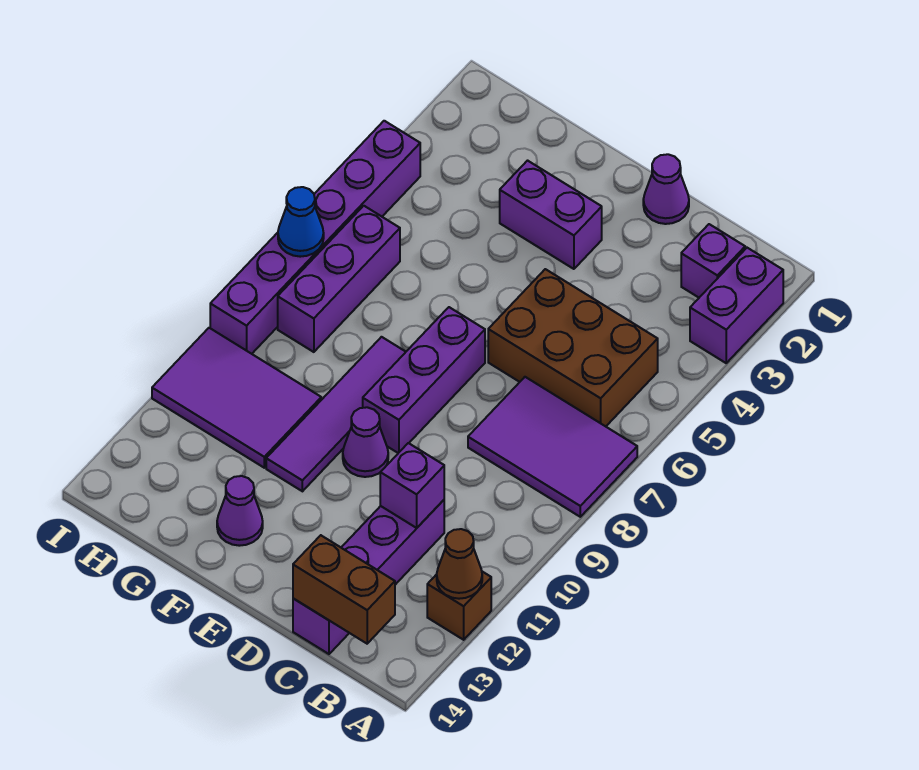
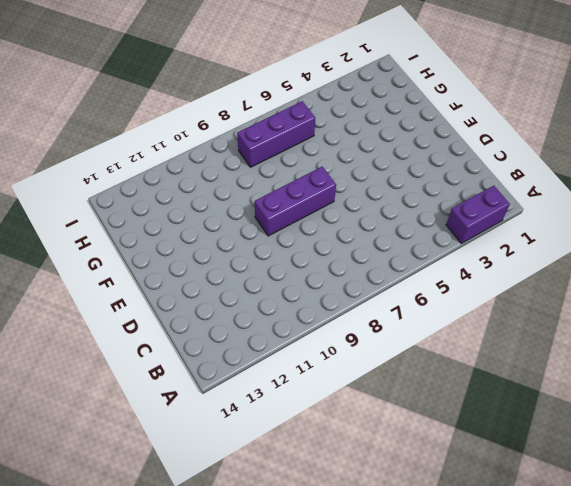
none -> purple 2x3 tile [468,377,637,517]
none -> brown 1x1 brick [427,572,491,640]
none -> purple 1x1 brick [681,224,745,297]

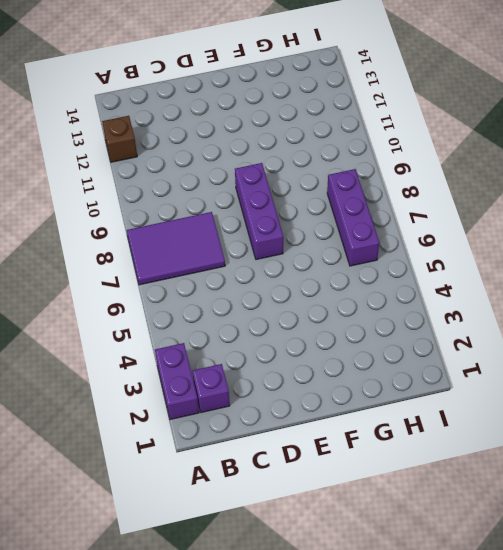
none -> brown 2x3 brick [488,269,658,426]
none -> purple 1x4 brick [293,500,444,654]
none -> purple 1x1 cone [643,154,689,224]

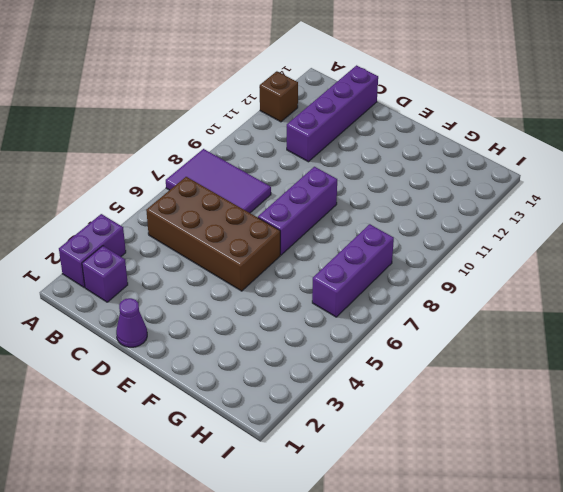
brown 2x4 brick [146,177,280,291] -> brown 2x3 brick [488,269,658,426]
none -> purple 1x2 brick [500,161,602,269]
none -> purple 1x1 cone [343,407,388,477]
none -> purple 1x4 tile [266,337,406,491]

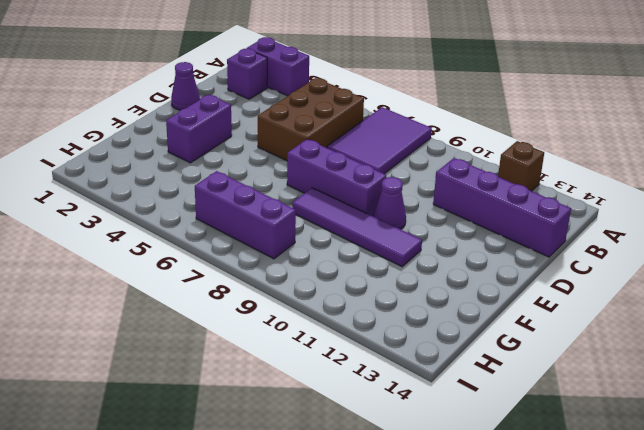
none -> purple 1x1 cone [217,476,263,546]
none -> purple 2x3 tile [152,328,321,468]
none -> purple 1x6 brick [210,121,420,354]

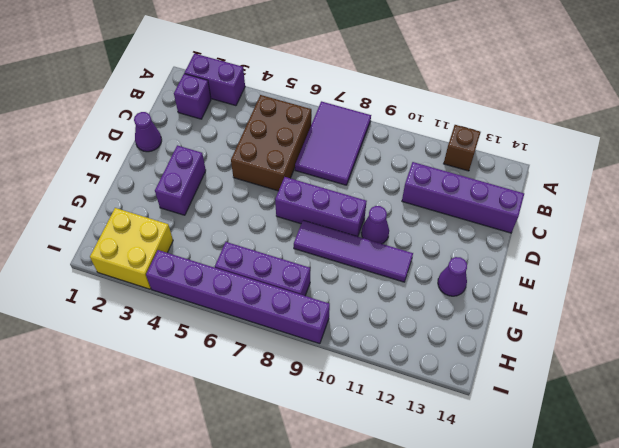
yellow 2x2 brick [90,208,173,289] -> none
none -> purple 2x3 tile [152,328,321,468]
none -> brown 1x1 cone [437,529,482,599]
none -> brown 1x2 brick [293,535,395,644]

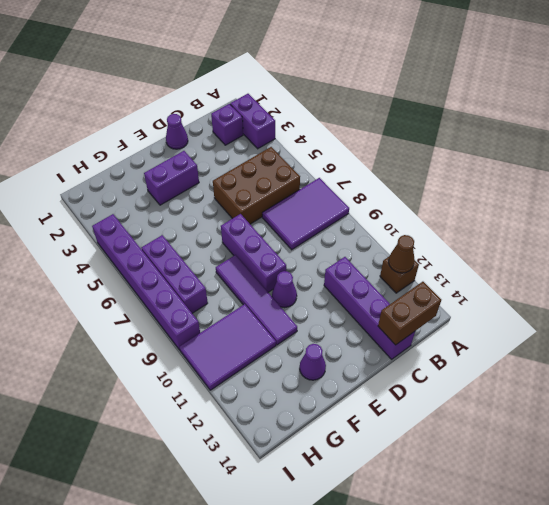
none -> purple 1x1 brick [380,443,444,528]
none -> blue 1x1 cone [278,187,324,257]

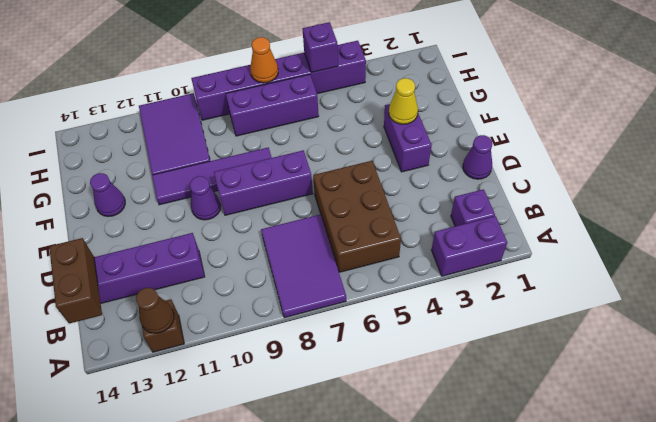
yellow 1x1 cone [389,78,418,124] -> none
purple 1x1 brick [303,22,338,73] -> purple 1x1 brick moved to [380,443,444,528]
orange 1x1 cone [250,37,278,83] -> blue 1x1 cone [278,187,324,257]

